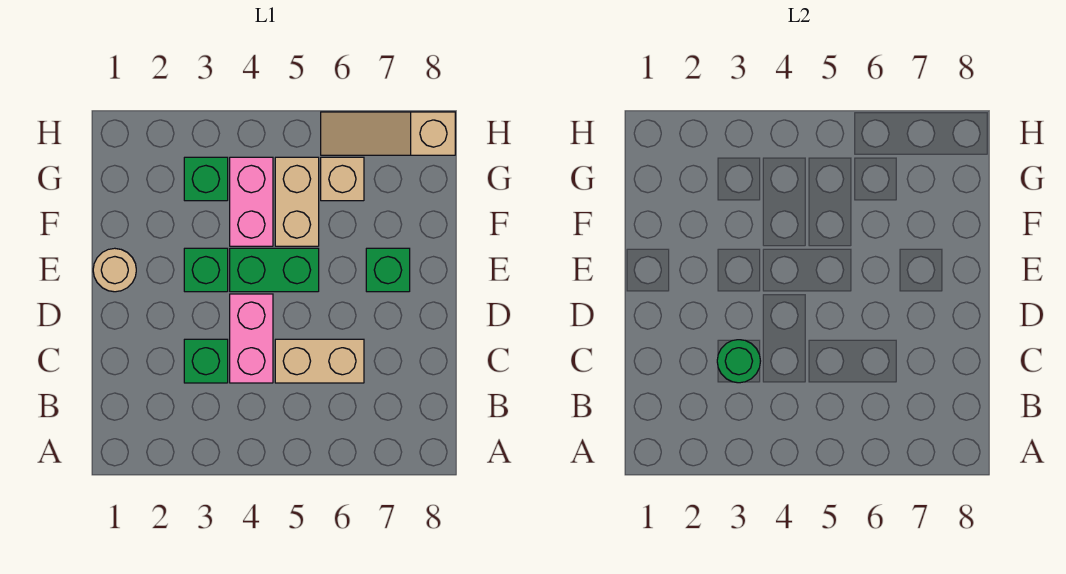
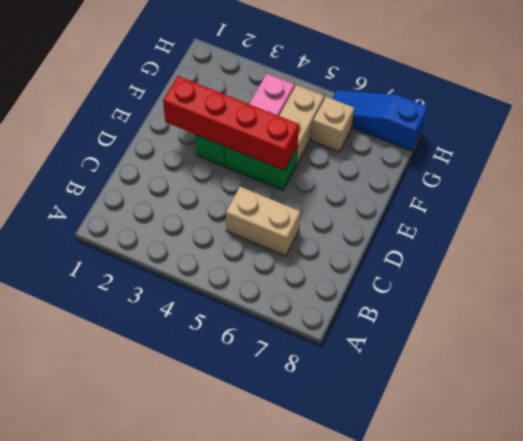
red 1x4 brick [163,76,299,170] -> none
blue 1x3 slope [332,90,427,151] -> tan 1x3 slope [321,112,455,155]
none -> green 1x1 brick [184,339,228,383]
none -> pink 1x2 brick [230,294,273,383]
none -> tan 1x1 round brick [93,248,136,292]

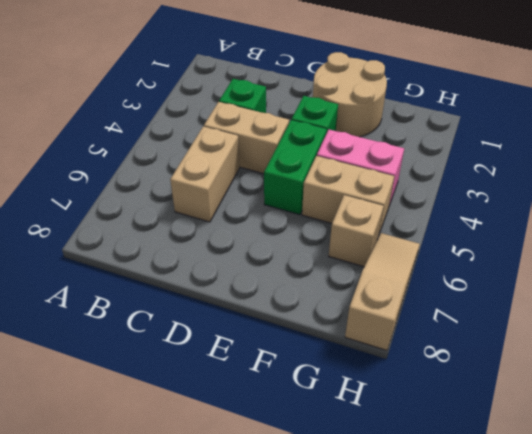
tan 1x2 brick [204,102,289,174] -> pink 1x2 brick [230,294,273,383]
tan 2x2 round brick [313,52,387,137] -> tan 1x1 round brick [93,248,136,292]
none -> green 1x1 brick [366,248,410,292]
none -> green 1x1 brick [184,157,228,201]
none -> green 1x1 round brick [717,340,760,383]

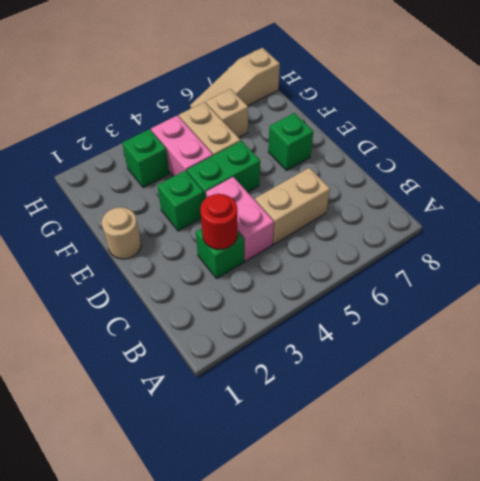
red 1x1 round brick [200,194,237,249] -> green 1x1 round brick [717,340,760,383]

